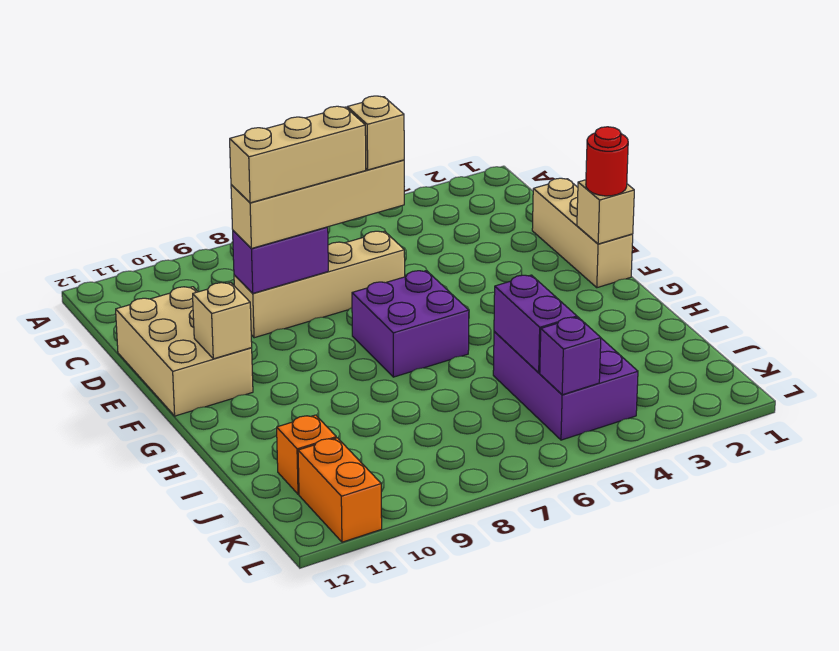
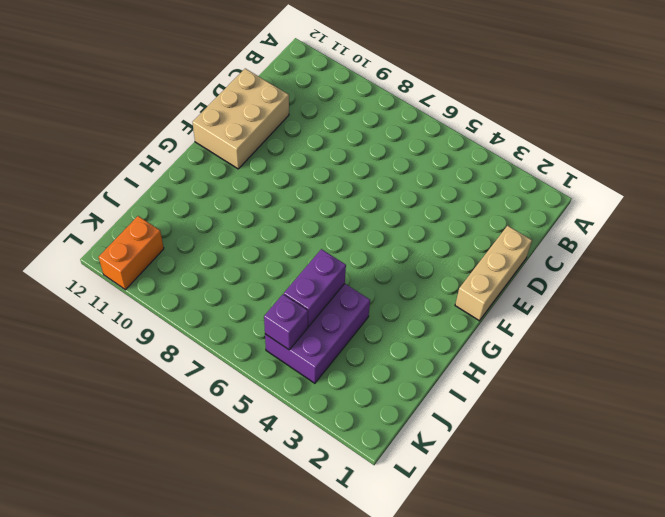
none -> tan 1x4 brick [234,231,405,338]
none -> purple 2x2 brick [352,271,469,377]
none -> orange 1x1 brick [277,415,336,494]

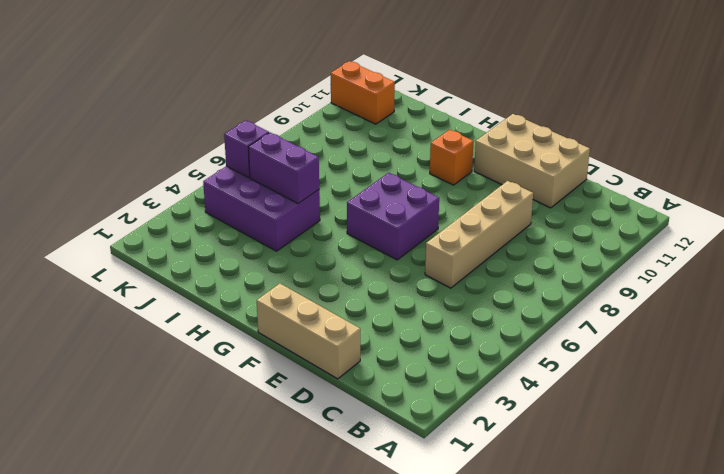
orange 1x1 brick [430,130,474,185] -> orange 1x1 brick moved to [277,415,336,494]
none -> purple 1x2 brick [233,227,328,293]
none -> tan 1x1 brick [577,180,634,244]
none -> tan 1x1 brick [193,283,252,359]

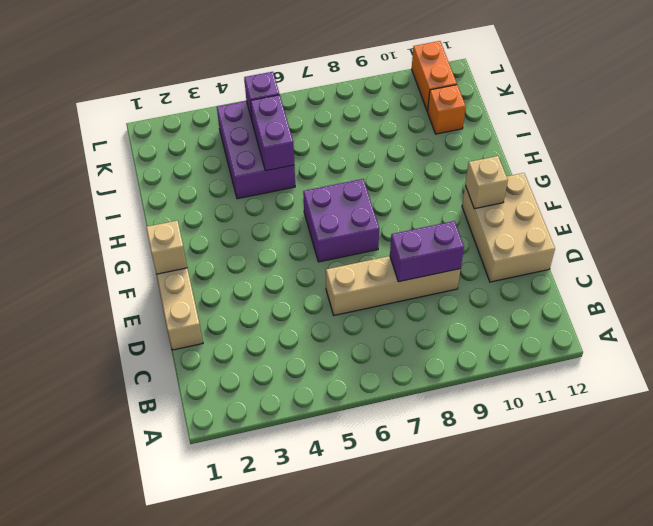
none -> tan 1x4 brick [231,160,404,248]
none -> red 1x1 round brick [586,127,628,196]
none -> tan 1x1 brick [347,96,404,170]

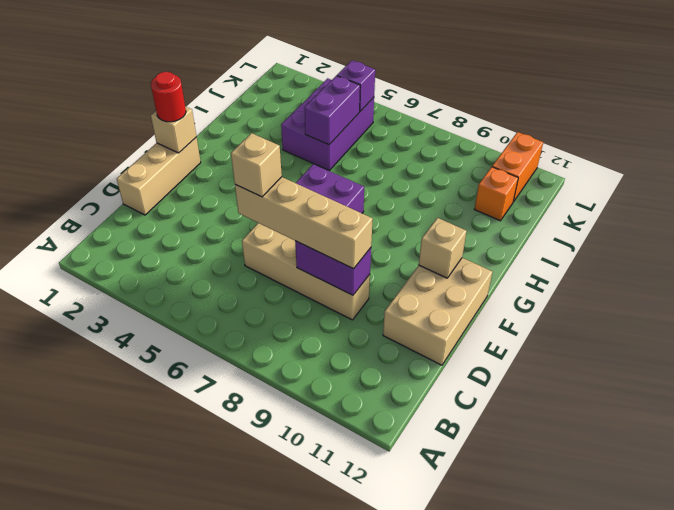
none -> tan 1x3 brick [230,106,366,203]

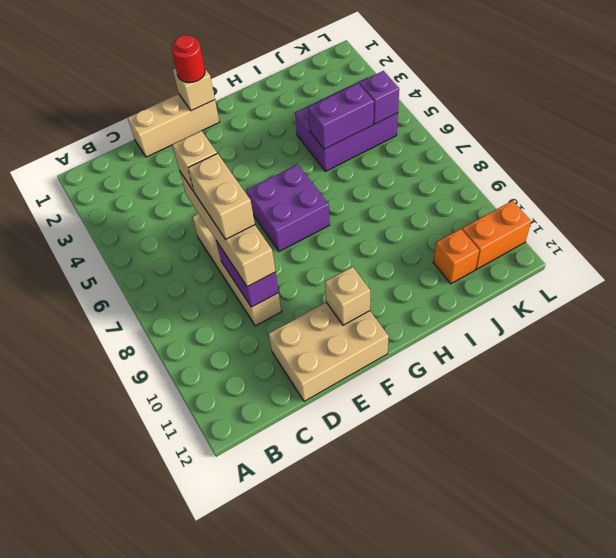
tan 1x2 brick [188,153,255,240] -> tan 1x3 brick [230,106,366,203]

